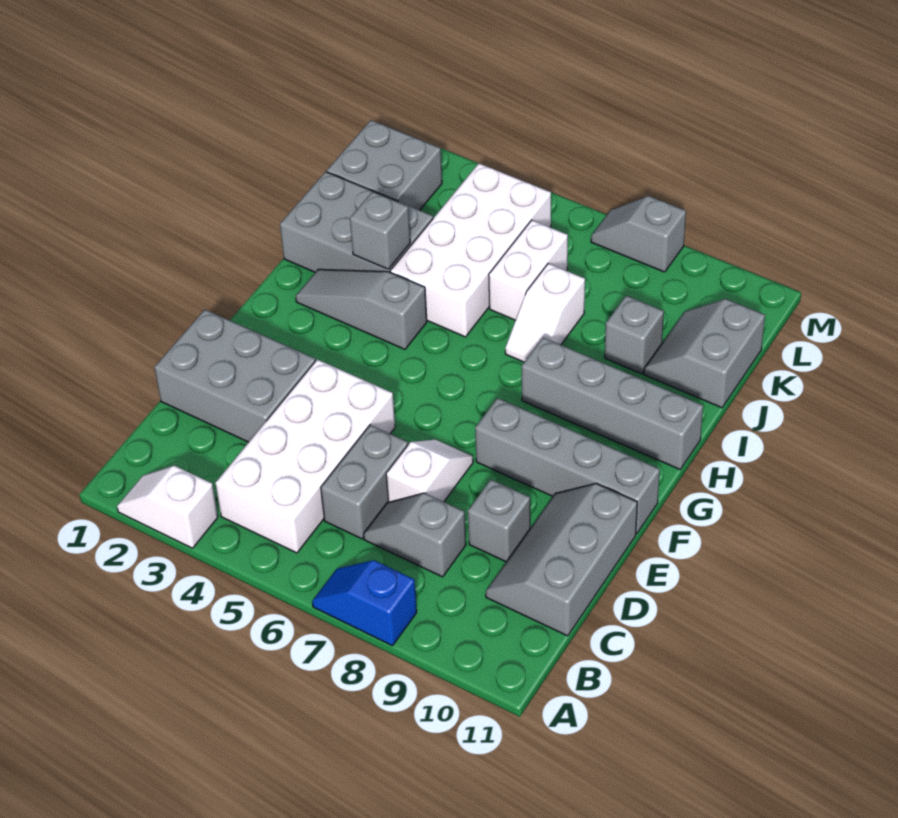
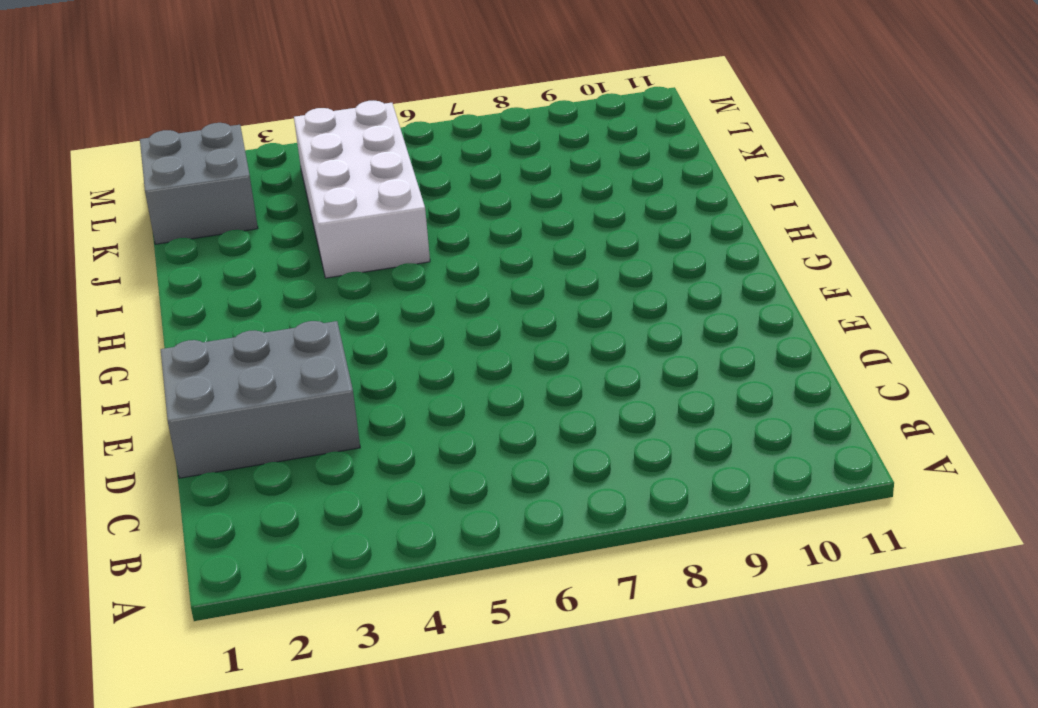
none -> white 1x2 slope [117,466,218,548]
none -> blue 1x2 slope [312,560,417,646]
none -> white 2x4 brick [216,359,395,553]

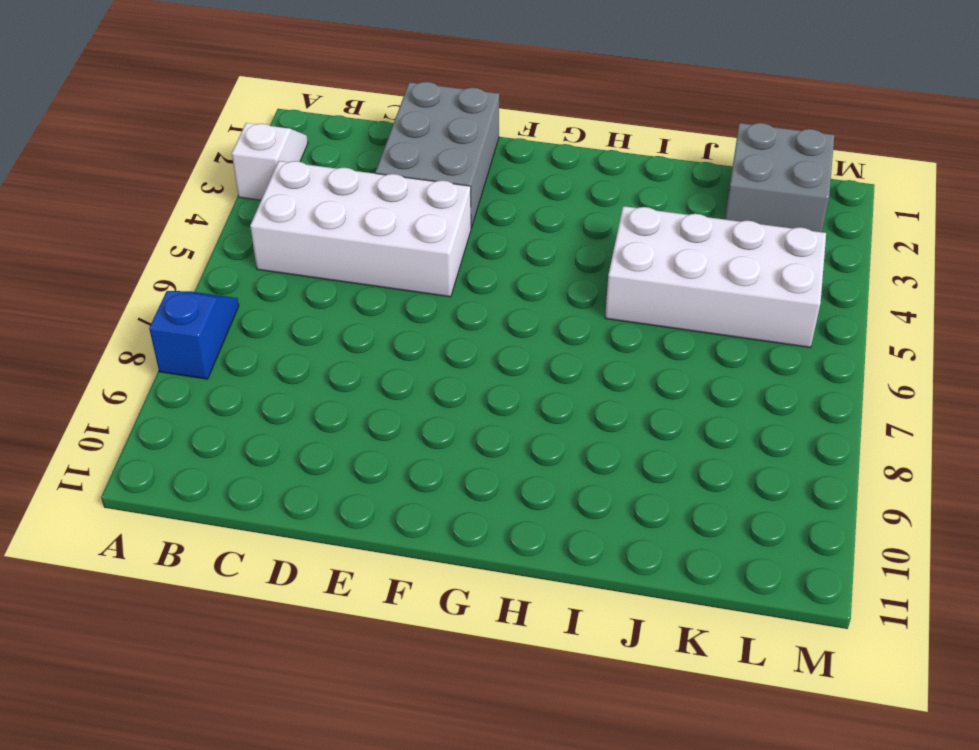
none -> grey 1x2 brick [321,425,408,539]
none -> grey 1x2 slope [364,493,466,577]
none -> grey 2x3 slope [486,484,637,636]

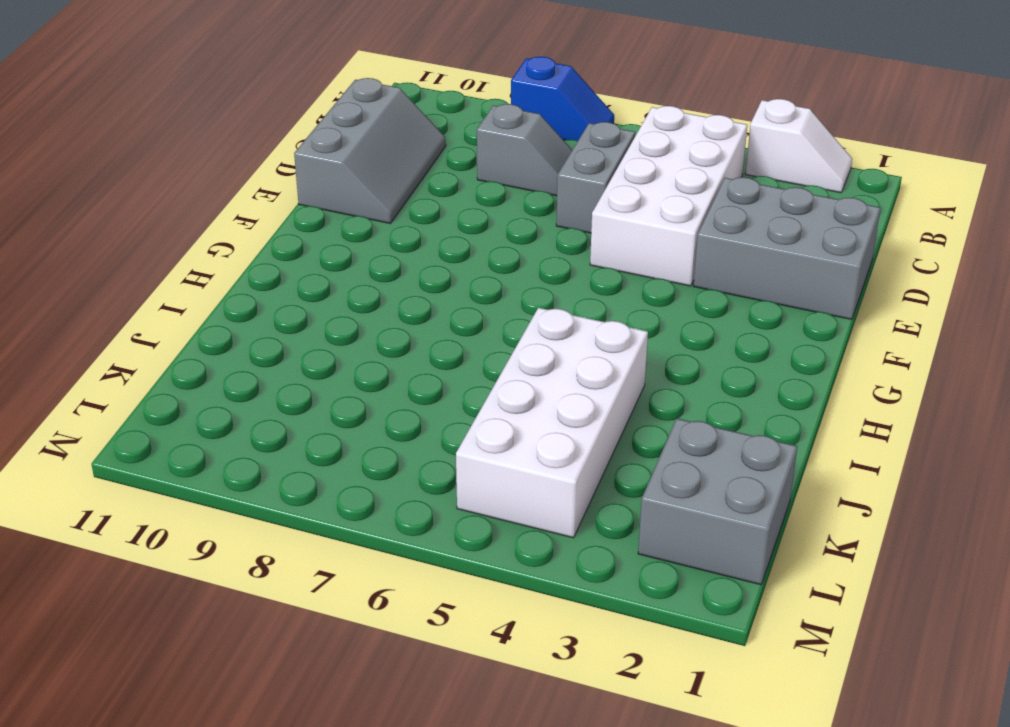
none -> white 1x2 slope [386,440,473,502]
none -> grey 1x1 brick [468,480,530,562]
none -> grey 1x4 brick [475,398,660,534]

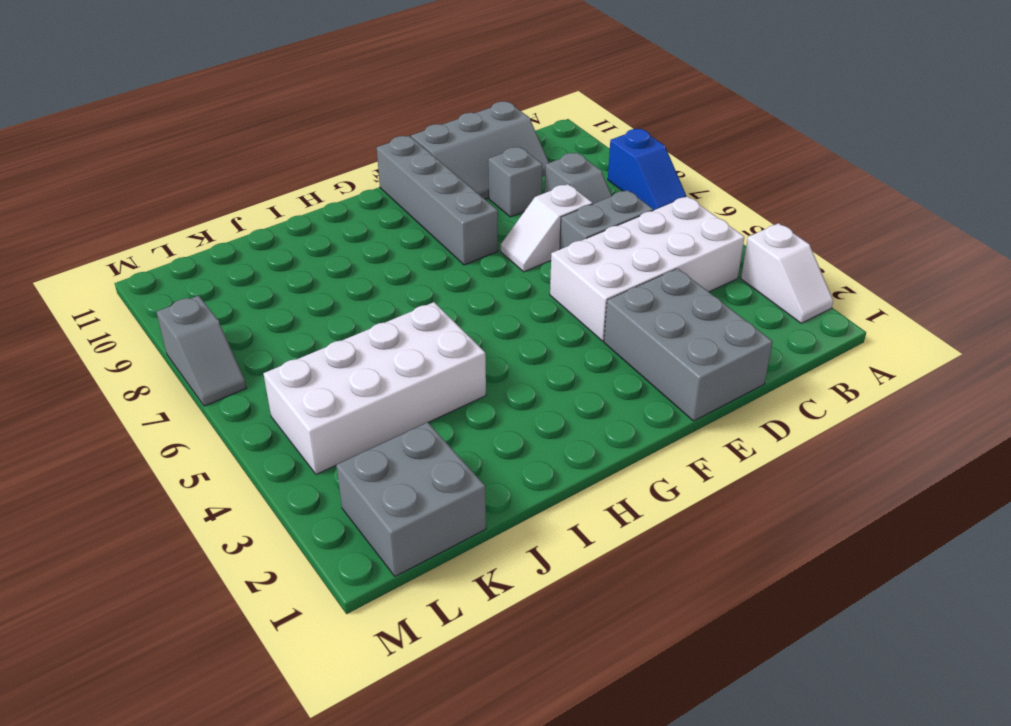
none -> grey 1x3 slope [296,269,427,349]
none -> grey 1x4 brick [522,337,703,469]
none -> grey 2x3 brick [280,172,433,272]

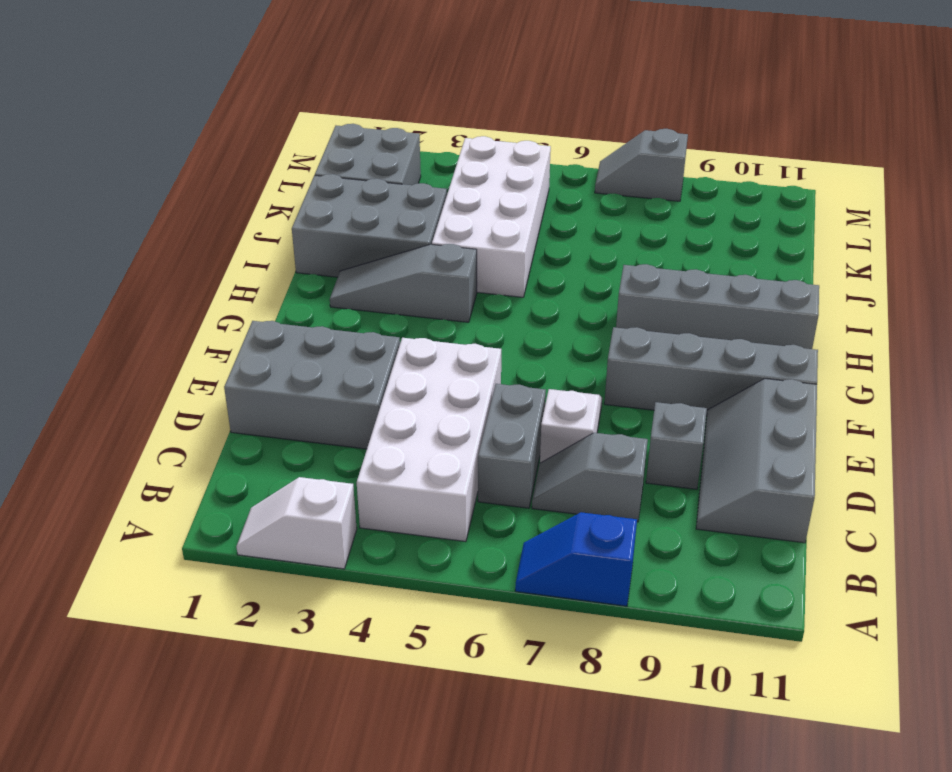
none -> white 1x2 slope [505,263,585,362]
none -> white 1x2 brick [489,220,568,320]
none -> grey 1x1 brick [605,296,664,374]

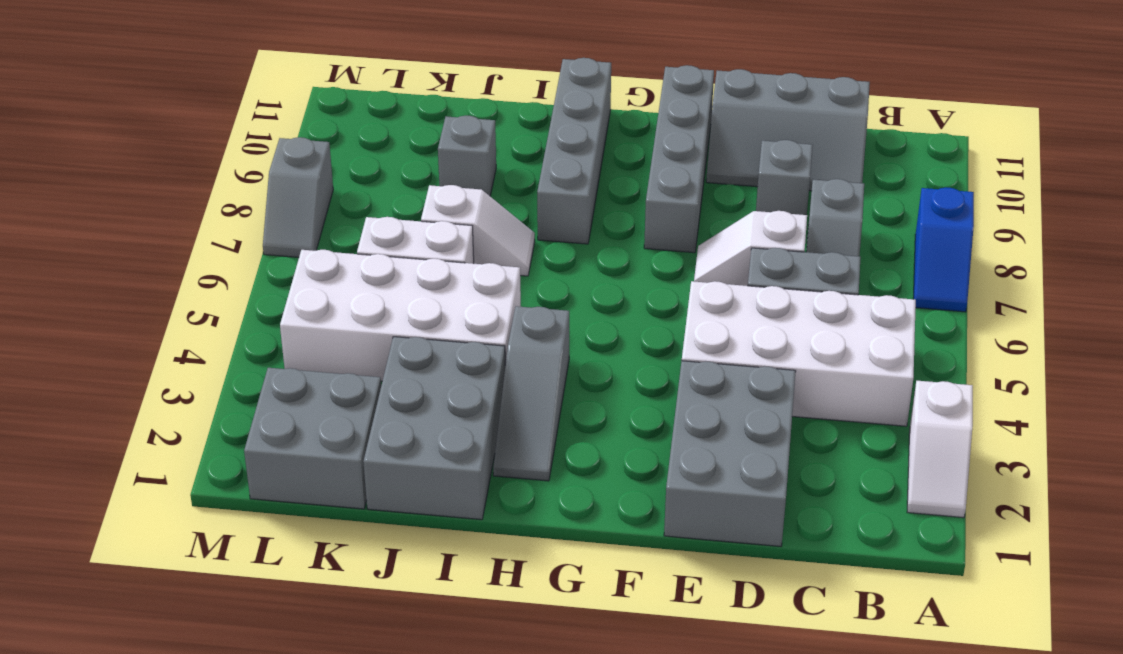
none -> grey 2x2 slope [644,299,765,408]
none -> grey 1x1 brick [350,192,410,269]

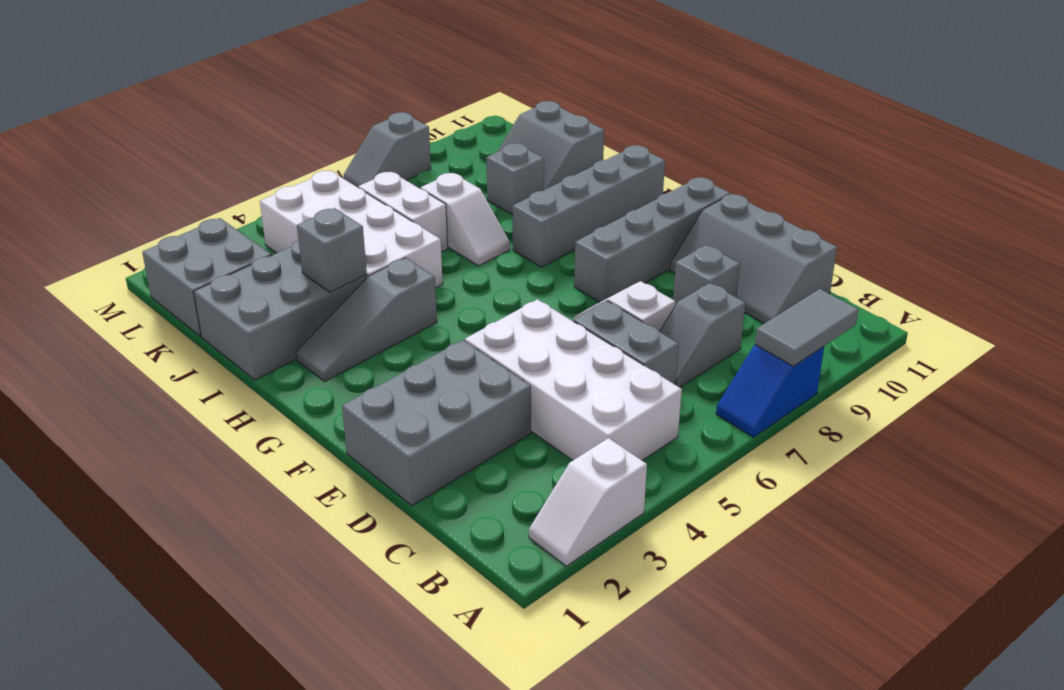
grey 1x2 tile [755,289,858,366] -> none

